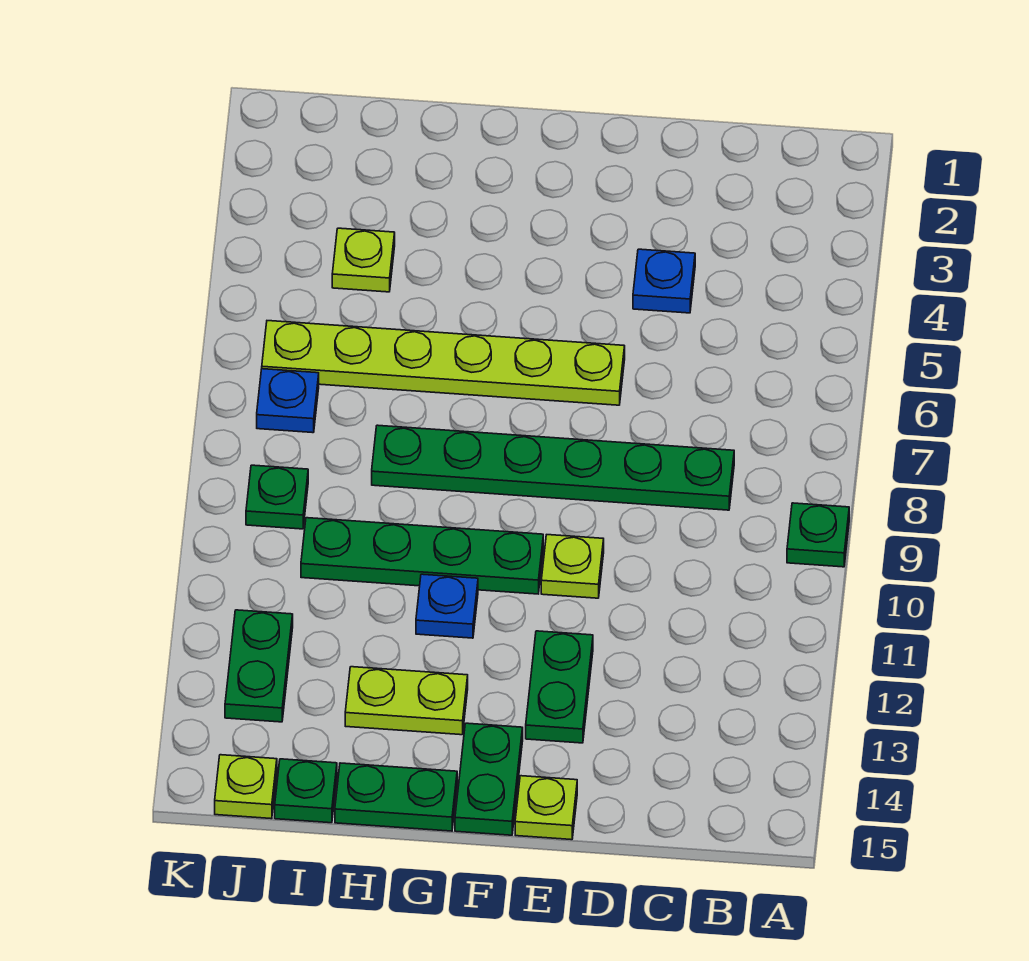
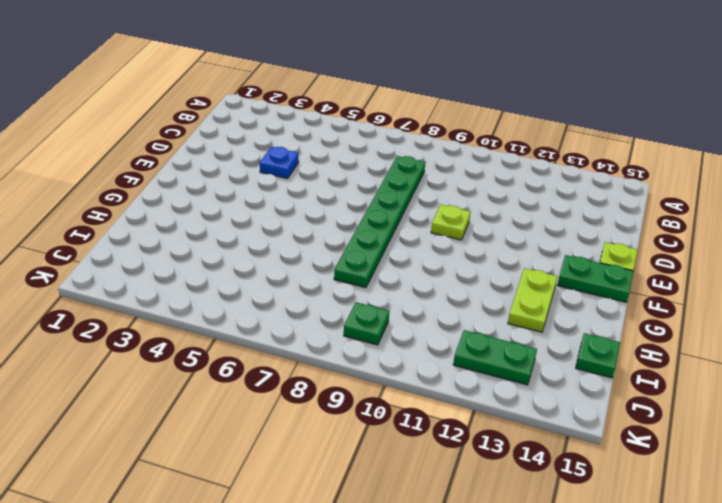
none -> green 1x1 plate [787,503,849,567]
none -> lime 1x6 plate [262,321,625,405]
none -> green 1x2 plate [526,631,593,743]

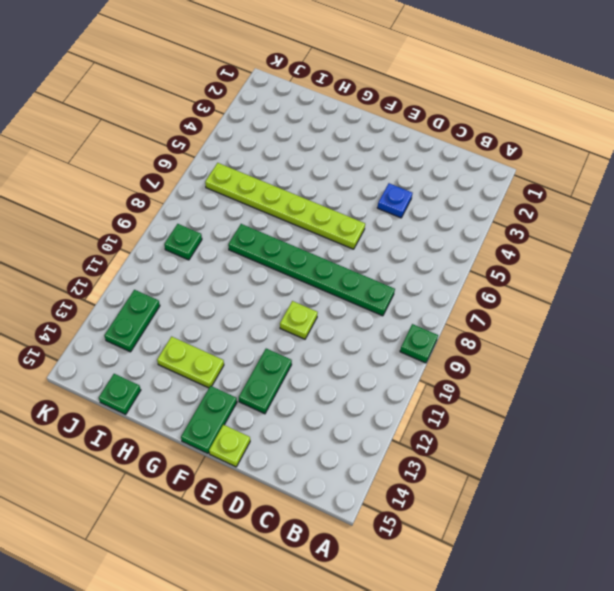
none -> green 1x4 plate [301,518,543,594]
none -> blue 1x1 plate [416,574,478,638]
none -> green 1x2 plate [335,763,457,831]

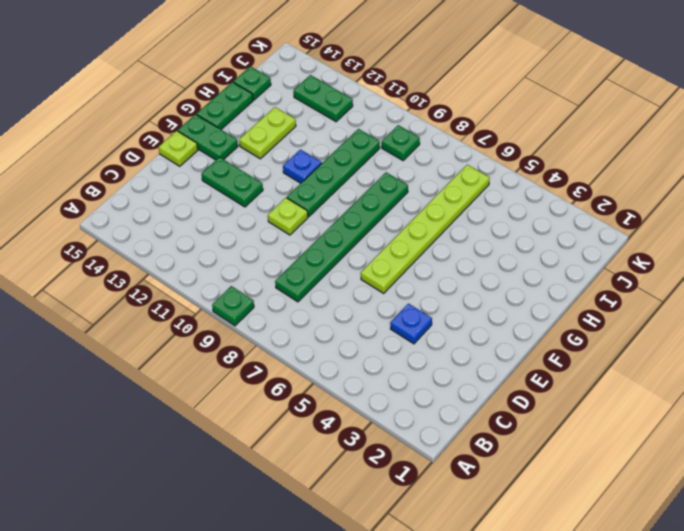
none -> lime 1x1 plate [332,228,395,292]
none -> blue 1x1 plate [257,369,319,433]
none -> lime 1x1 plate [215,755,277,819]

